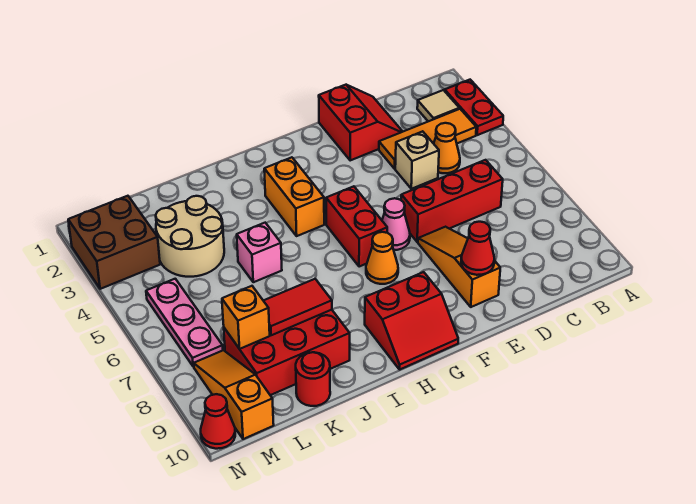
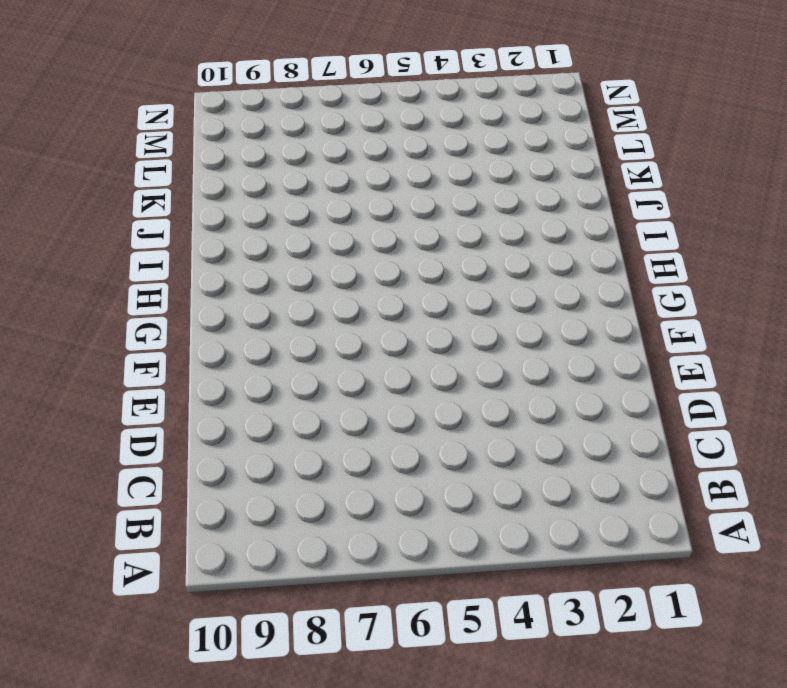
none -> red 1x2 plate [445,80,503,135]
none -> tan 1x1 tile [417,90,459,121]
none -> orange 1x3 tile [379,109,476,169]

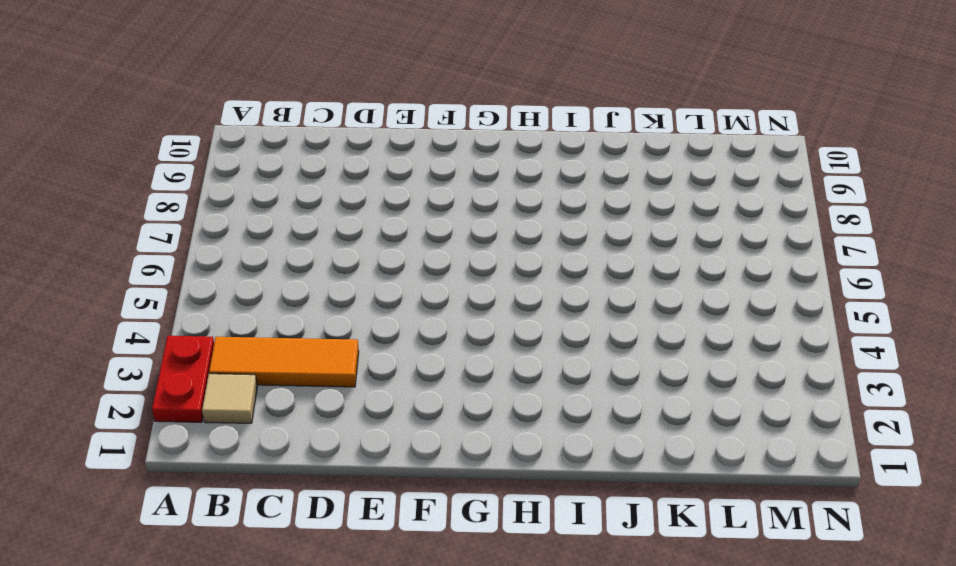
none -> orange 1x1 cone [434,123,460,173]
none -> red 1x3 brick [401,160,503,242]
none -> red 2x2 slope [319,85,403,160]

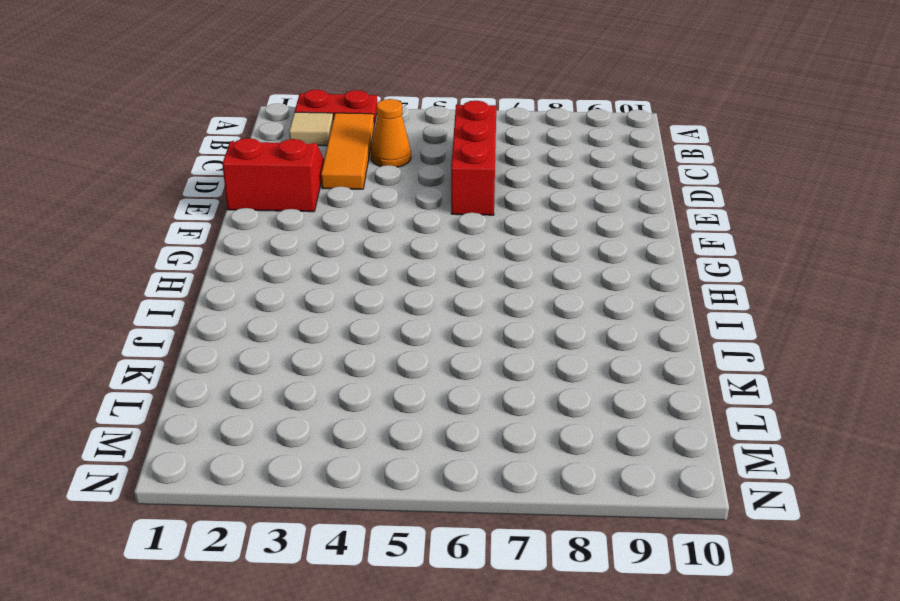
none -> tan 1x1 brick [395,131,439,189]
none -> orange 1x3 slope [418,227,500,307]
none -> pink 1x1 cone [382,198,410,250]

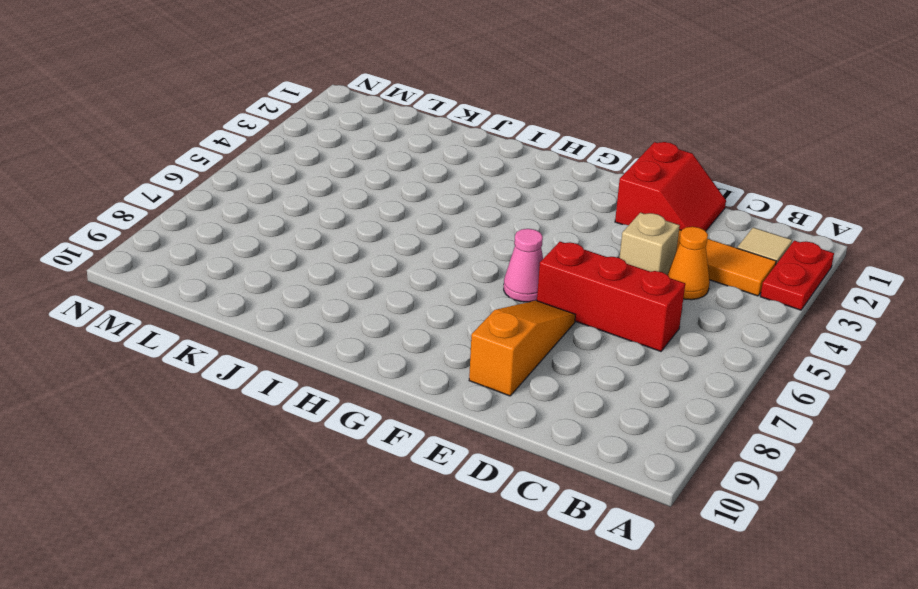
none -> red 1x2 brick [326,186,387,267]
none -> orange 1x1 cone [366,232,398,284]
none -> red 2x2 slope [365,272,458,369]

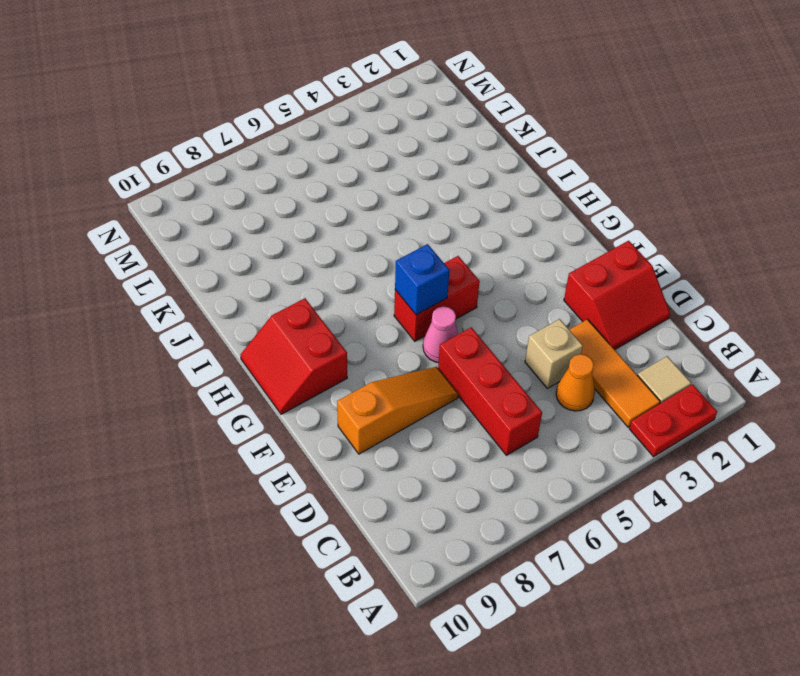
blue 1x1 brick [395,244,450,315] -> none
none -> orange 1x1 cone [366,232,398,284]
none -> orange 1x2 brick [264,157,324,236]
none -> pink 1x1 brick [237,223,282,282]

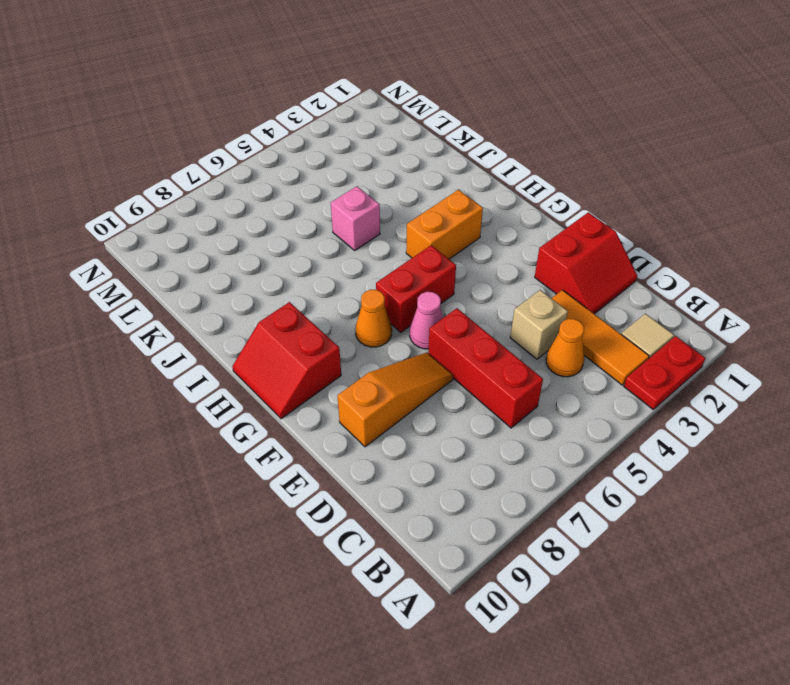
none -> red 2x3 brick [224,310,350,395]
none -> tan 2x2 round brick [156,196,224,277]
none -> red 1x1 round brick [296,352,330,406]

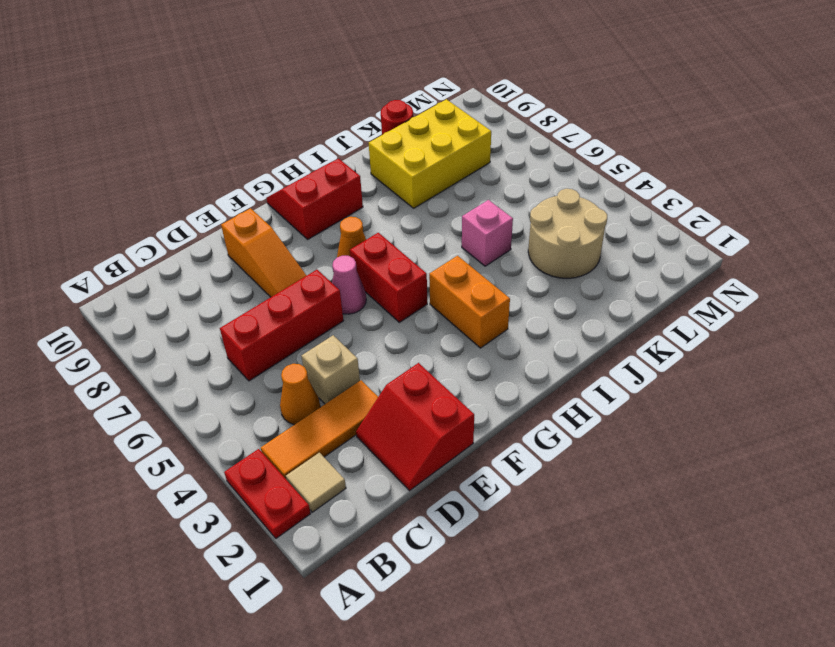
yellow 2x3 brick [369,99,491,208] -> red 2x3 brick [224,310,350,395]
none -> brown 2x2 brick [68,196,160,289]
none -> pink 1x3 plate [146,279,223,367]
none -> orange 1x3 slope [194,350,274,439]

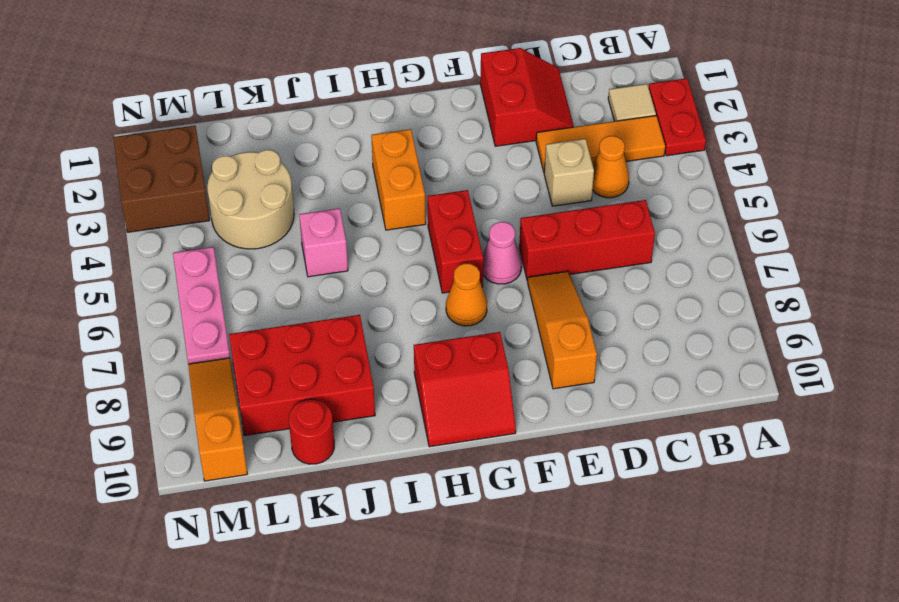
none -> red 1x1 cone [201,394,235,449]
none -> red 1x1 cone [461,222,494,275]
none -> red 1x2 tile [264,279,332,335]

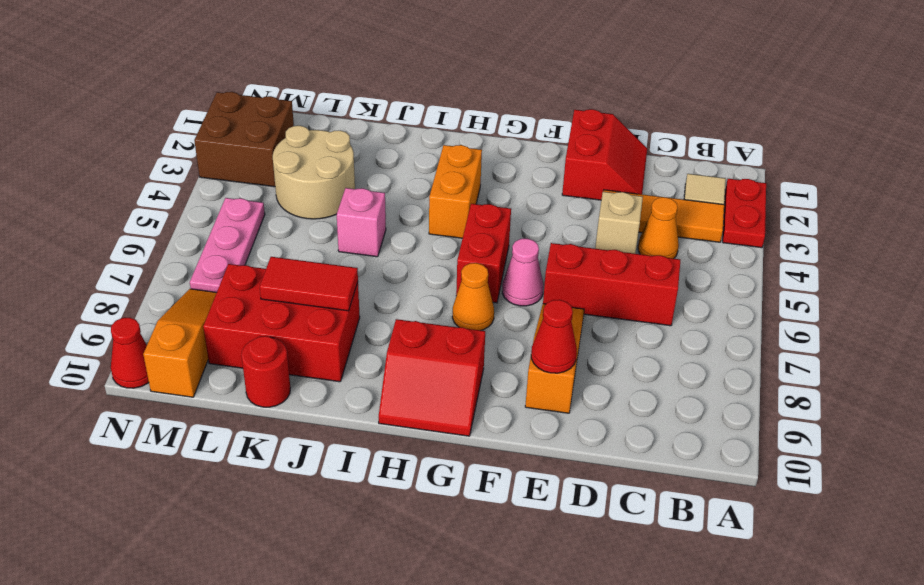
none -> orange 1x1 brick [222,286,270,349]

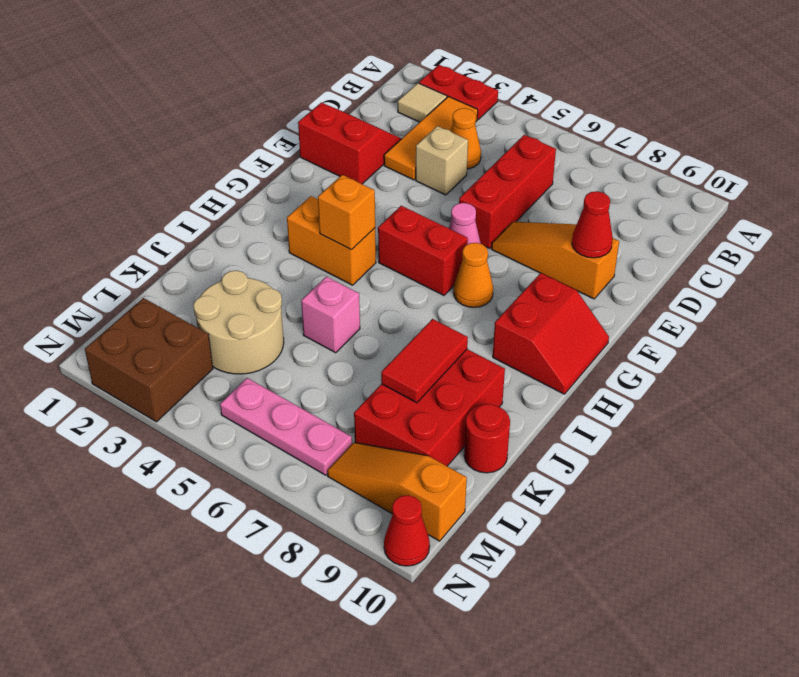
orange 1x1 brick [318,175,375,250] -> orange 1x1 brick moved to [222,286,270,349]

